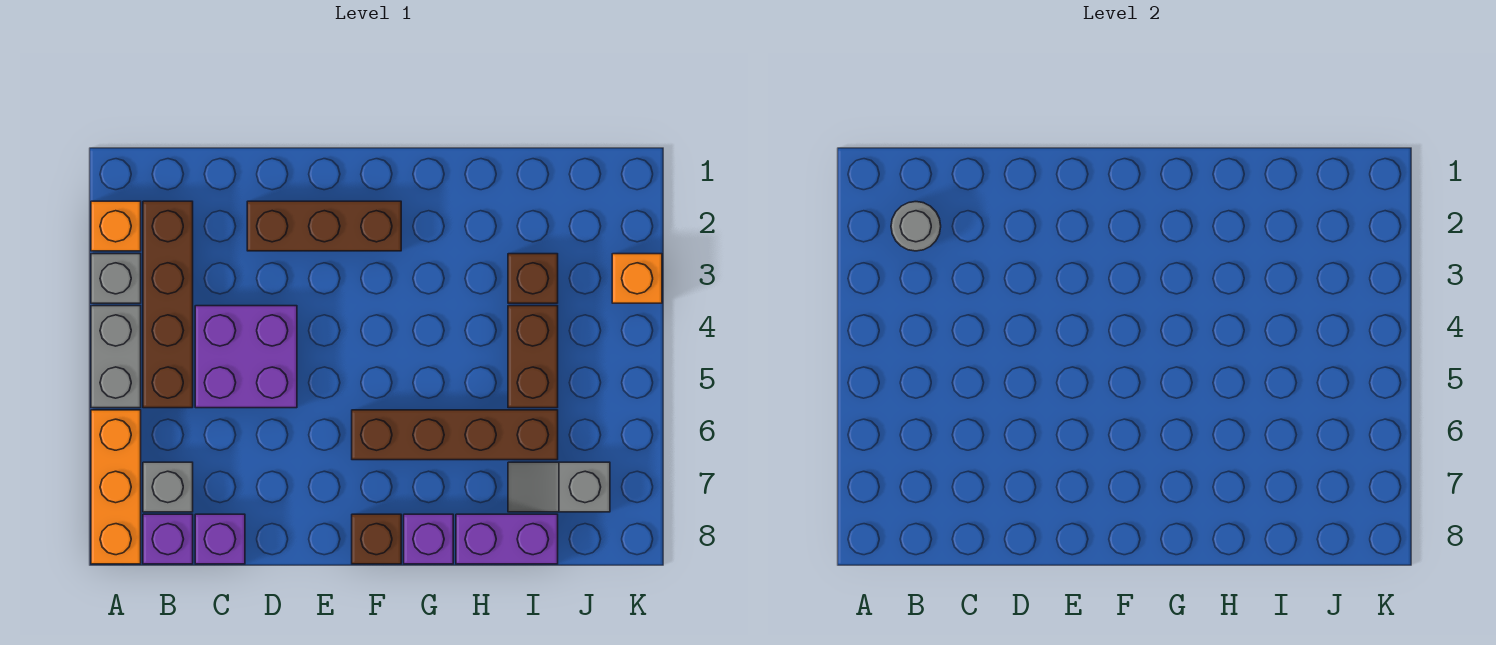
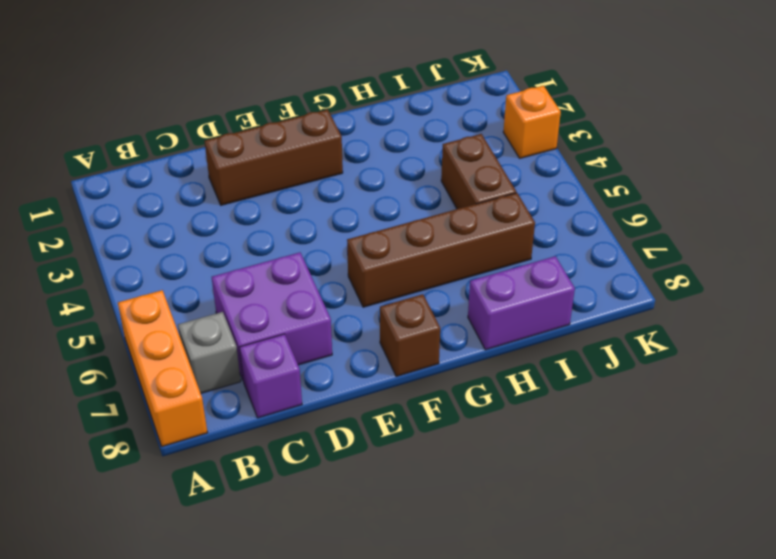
purple 2x2 brick [212,252,332,380] -> purple 2x2 brick moved to [195,306,297,408]
none -> orange 1x1 brick [91,201,141,251]
none -> grey 1x1 brick [91,254,141,303]
none -> grey 1x2 brick [91,306,141,408]

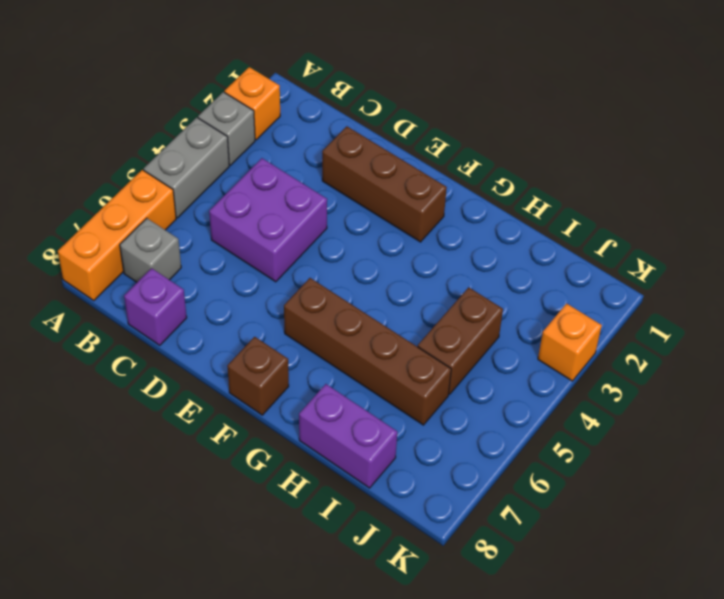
none -> brown 1x4 brick [143,201,193,408]
none -> purple 1x1 brick [143,514,193,564]
none -> purple 1x1 brick [404,514,453,564]

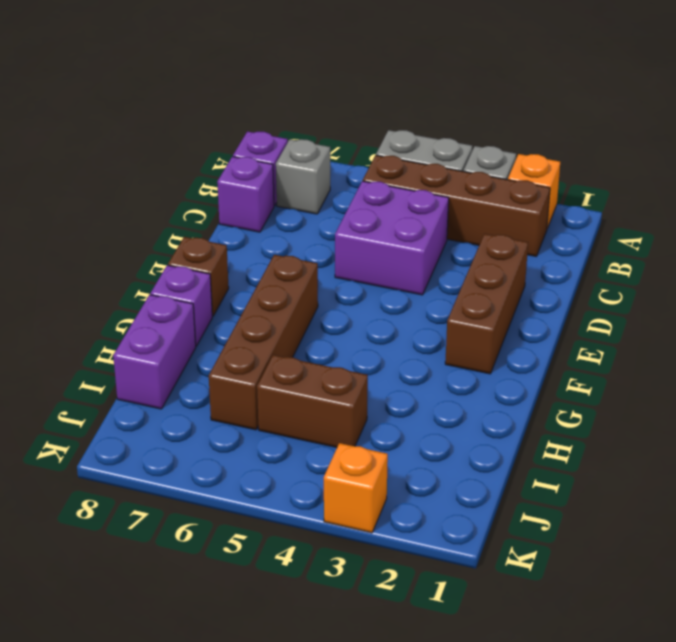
none -> orange 1x3 brick [91,410,141,564]
none -> brown 1x1 brick [508,254,558,303]
none -> grey 1x2 slope [508,462,610,512]

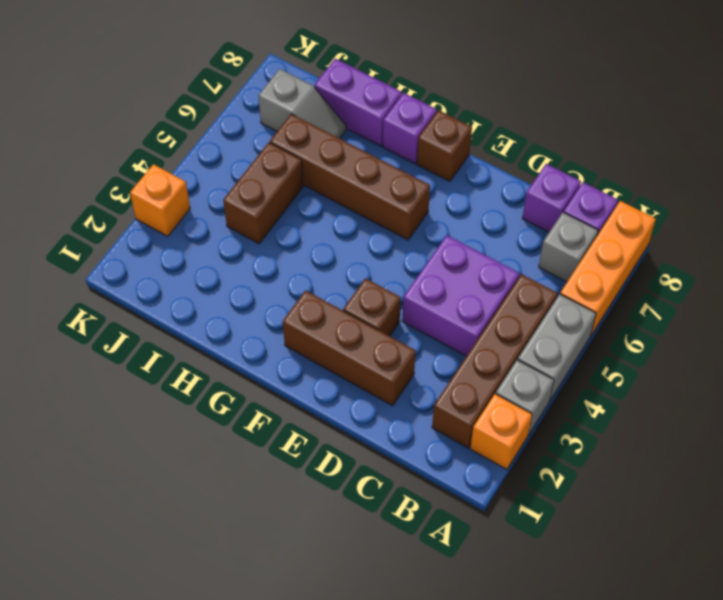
brown 1x1 brick [343,278,401,336] -> brown 1x1 brick moved to [508,254,558,303]
none -> grey 1x1 round brick [891,202,941,251]

